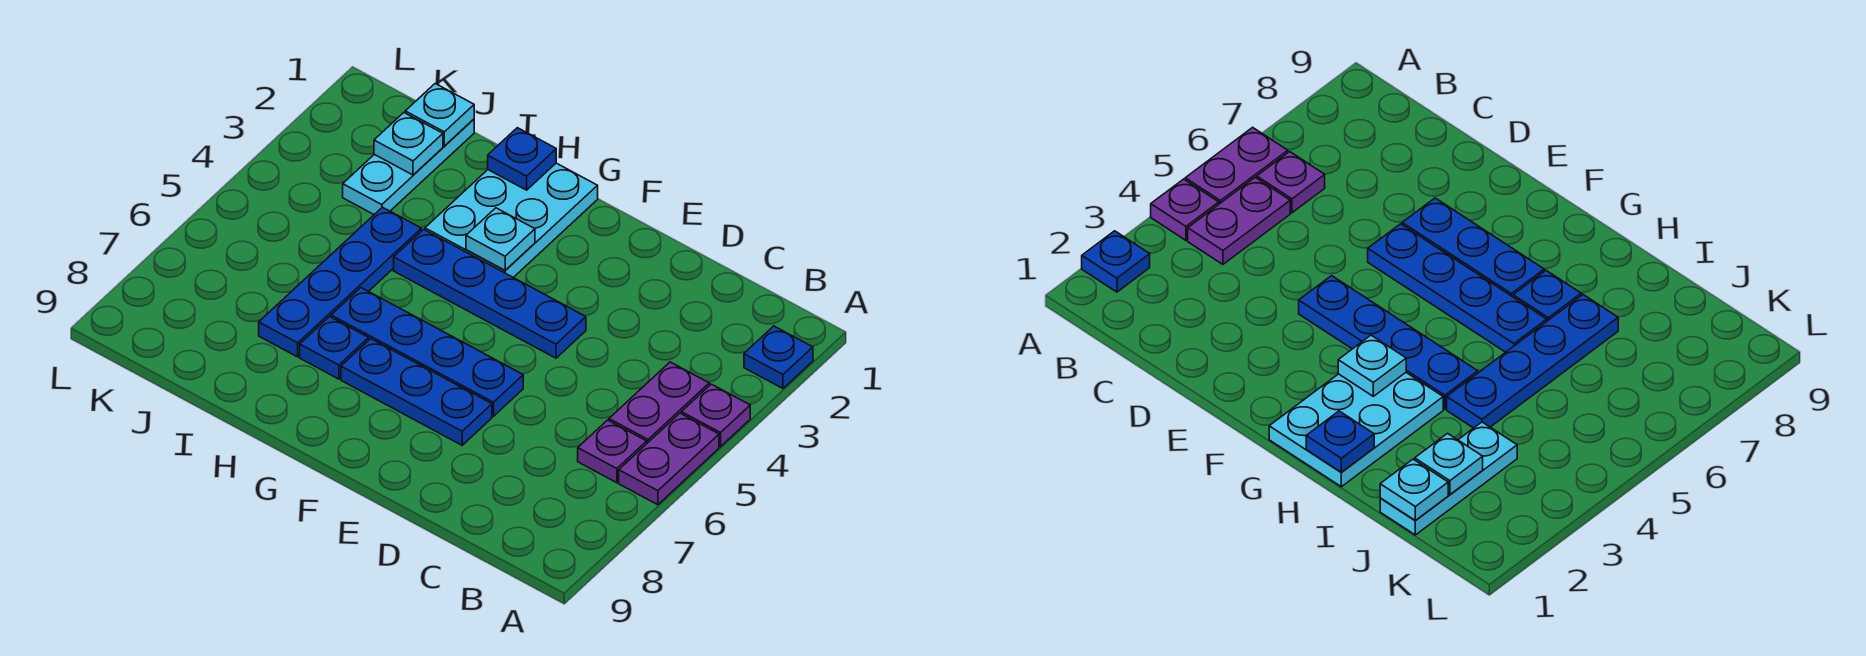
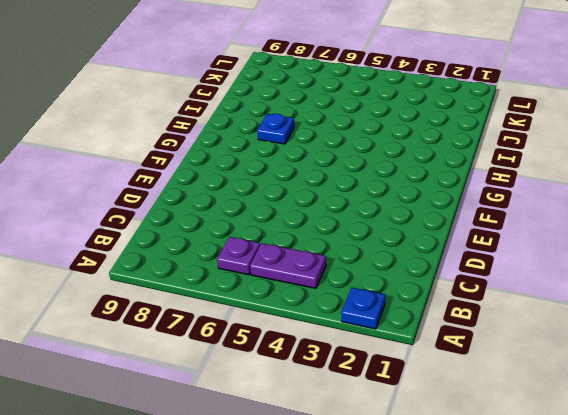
none -> purple 1x1 plate [681,384,750,447]
none -> purple 1x2 plate [619,413,719,505]
none -> blue 1x4 plate [394,229,586,358]

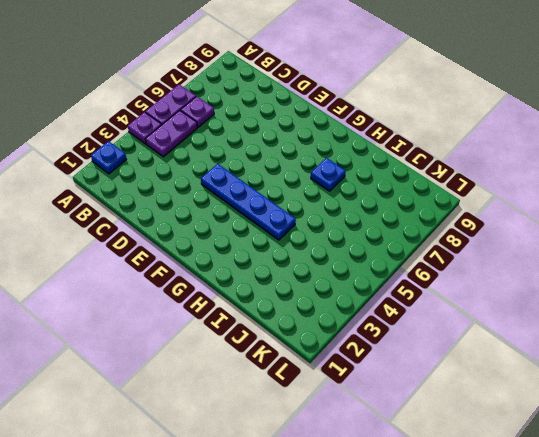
none -> blue 1x4 plate [331,288,523,416]
none -> blue 1x3 plate [341,339,492,445]
none -> cyan 2x3 plate [425,163,598,278]

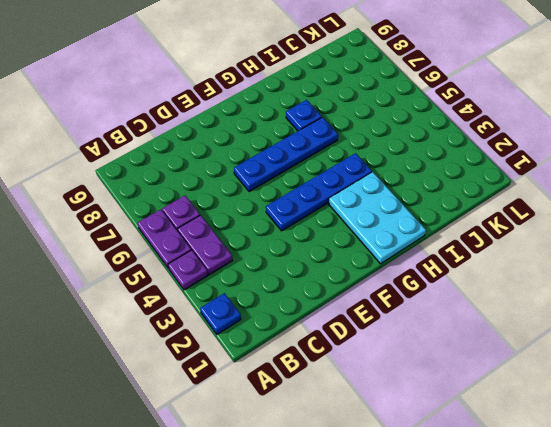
none -> blue 1x3 plate [341,339,492,445]
none -> blue 1x4 plate [259,207,421,357]
none -> cyan 1x3 plate [343,119,474,214]

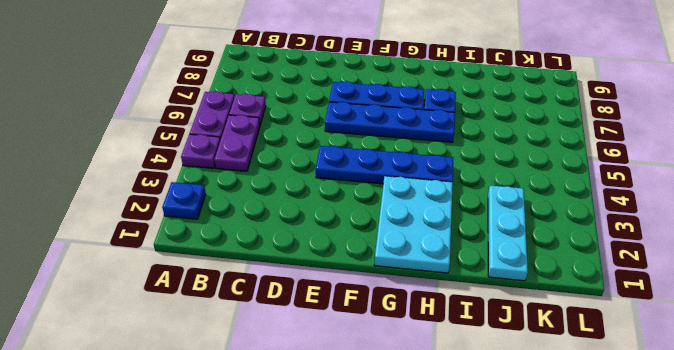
none -> blue 1x4 plate [259,207,421,357]
none -> cyan 1x1 plate [466,208,535,270]
none -> blue 1x1 plate [488,128,556,190]

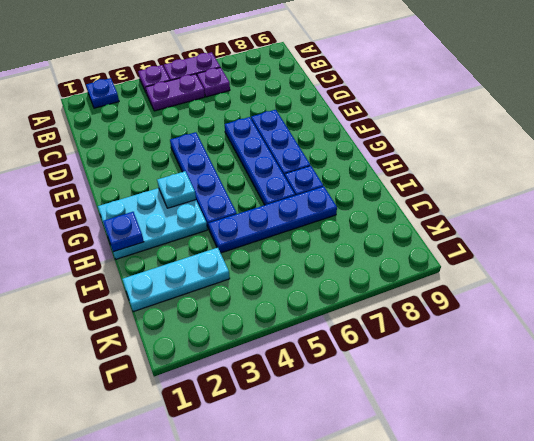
none -> cyan 1x1 plate [405,84,474,146]
none -> cyan 1x1 plate [374,113,443,175]

